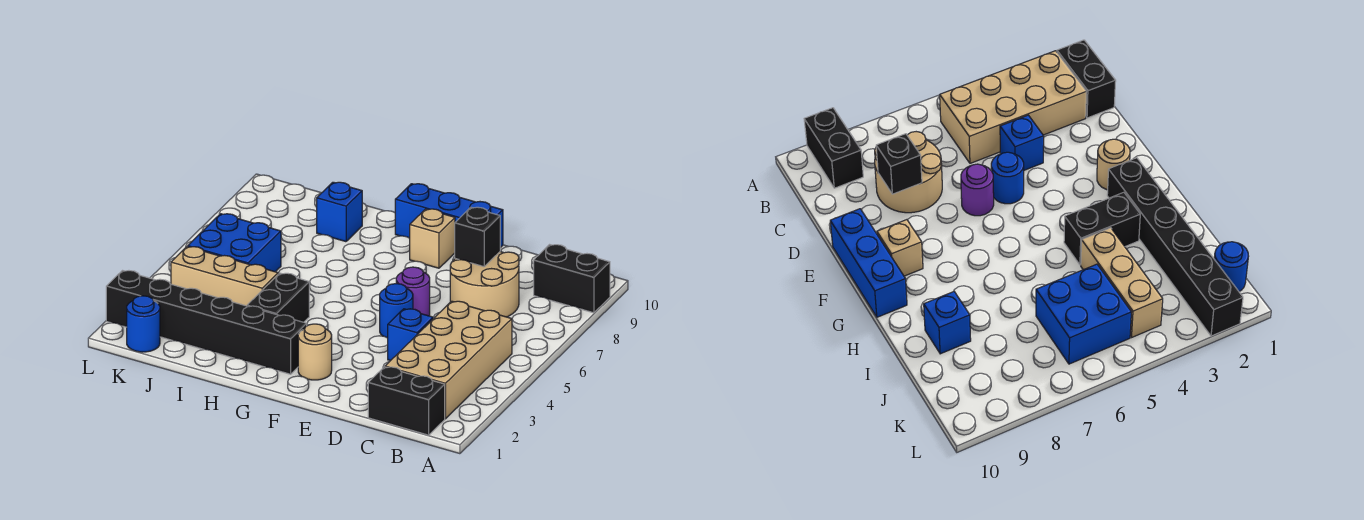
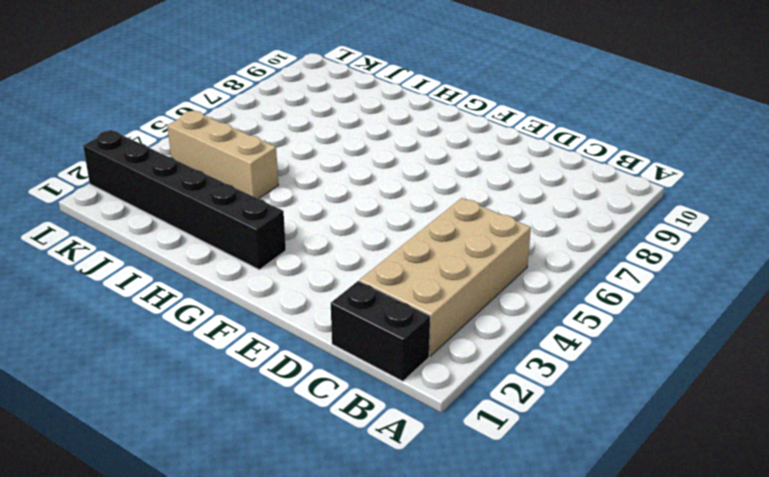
none -> black 1x2 brick [534,245,610,313]
none -> tan 2x2 round brick [450,252,519,317]
none -> blue 1x1 brick [388,309,433,361]

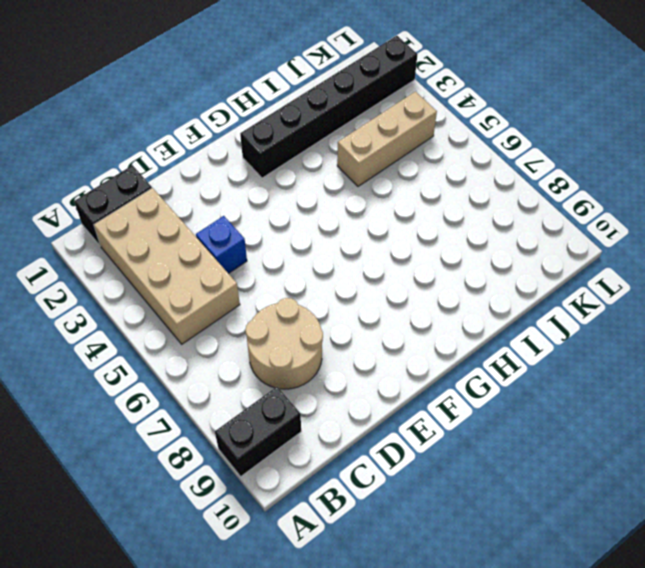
none -> blue 1x1 round brick [380,284,413,338]
none -> purple 1x1 round brick [396,267,430,316]
none -> blue 1x3 brick [395,184,503,248]

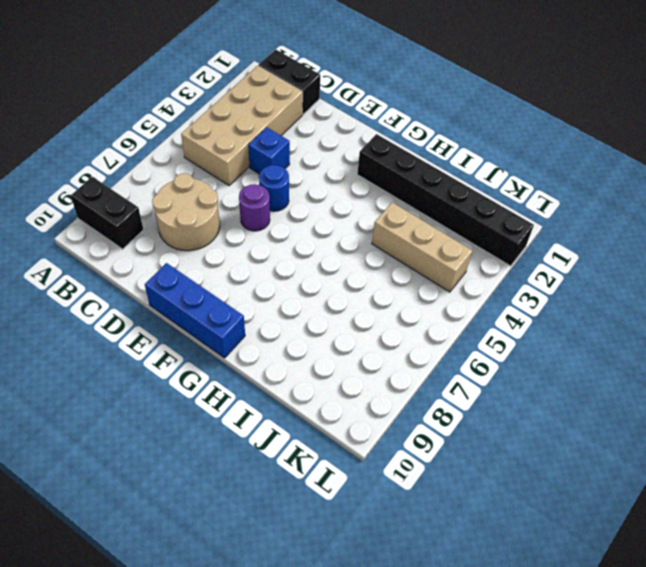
none -> tan 1x1 round brick [298,324,332,380]
none -> tan 1x1 brick [410,209,455,268]
none -> black 1x2 brick [247,273,309,322]

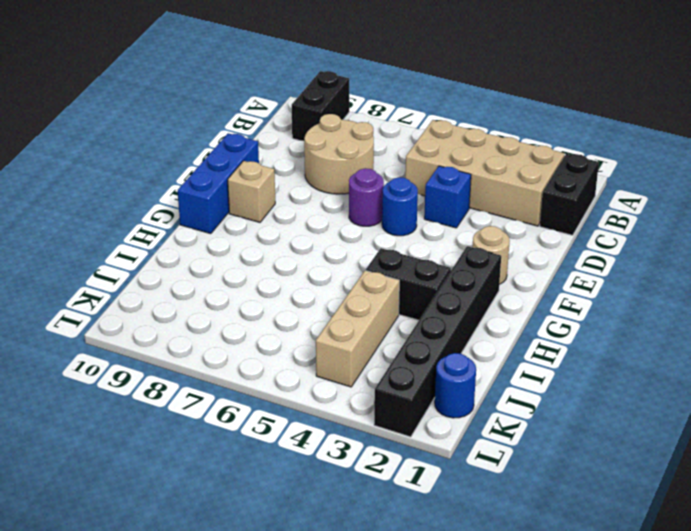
none -> blue 1x1 brick [317,182,362,242]
none -> blue 2x2 brick [188,214,281,272]
none -> black 1x1 brick [455,207,500,267]

